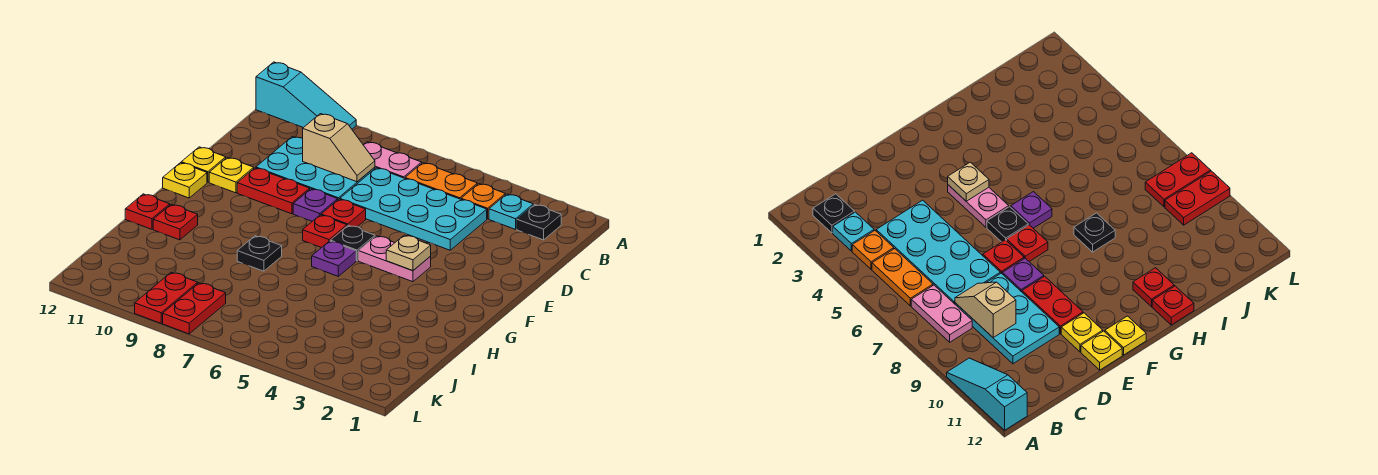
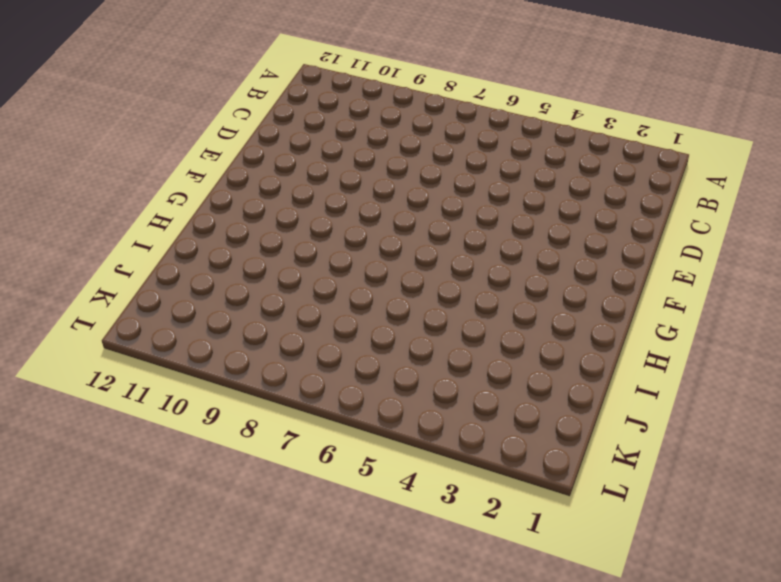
none -> cyan 1x3 slope [256,62,356,129]
none -> black 1x1 plate [517,205,561,240]
none -> cyan 1x1 plate [489,194,533,229]

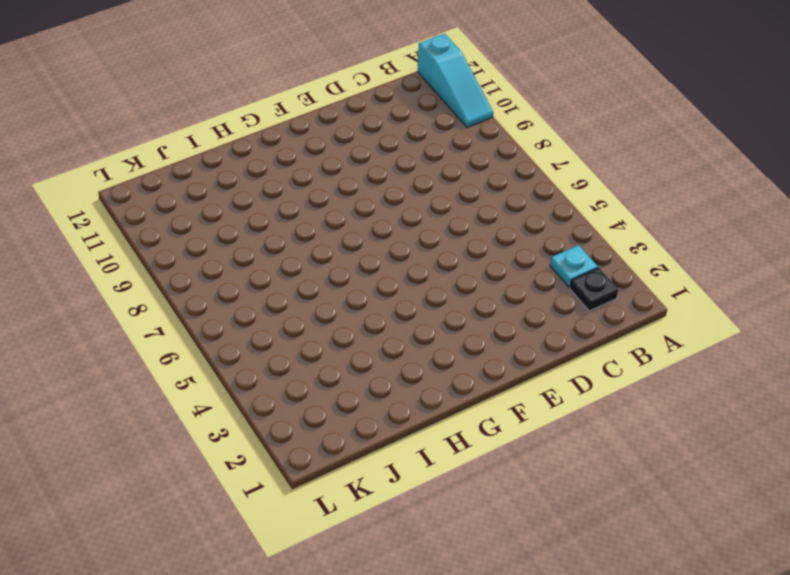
none -> orange 1x1 plate [461,184,505,219]
none -> orange 1x2 plate [405,163,477,199]
none -> pink 1x2 plate [364,142,422,178]

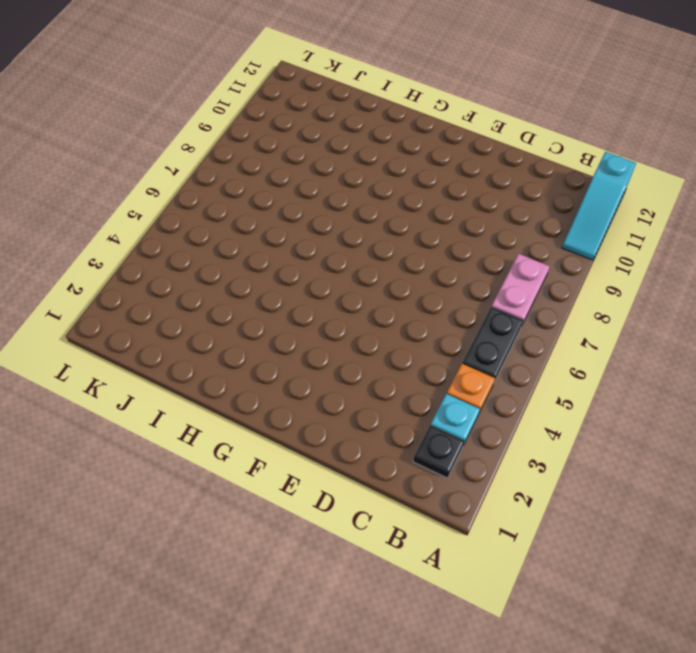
black 1x2 plate [462,307,523,382] -> orange 1x2 plate [405,163,477,199]
none -> cyan 2x4 plate [340,168,487,250]
none -> cyan 2x3 plate [256,137,375,199]
none -> red 1x1 plate [321,199,366,227]

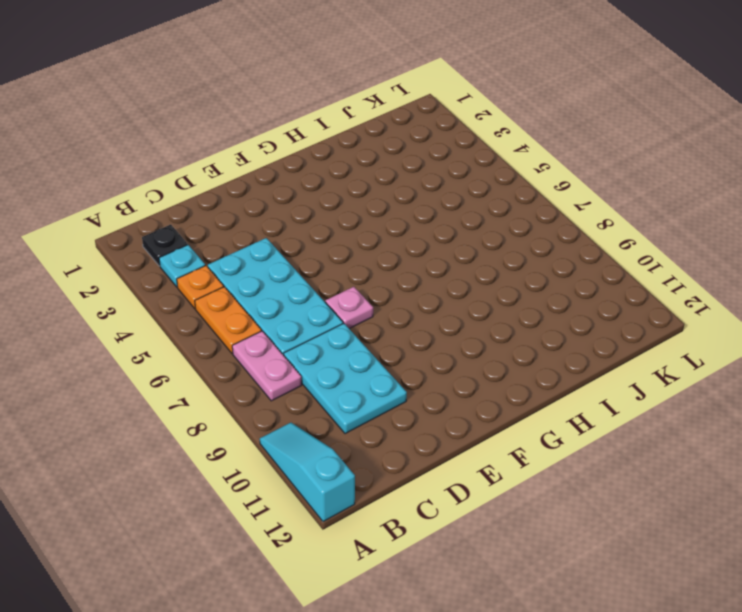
pink 1x1 plate [325,287,373,329] -> red 1x1 plate [321,199,366,227]
none -> purple 1x1 plate [293,189,338,221]
none -> red 1x2 plate [237,168,310,214]
none -> yellow 1x1 plate [209,157,254,193]

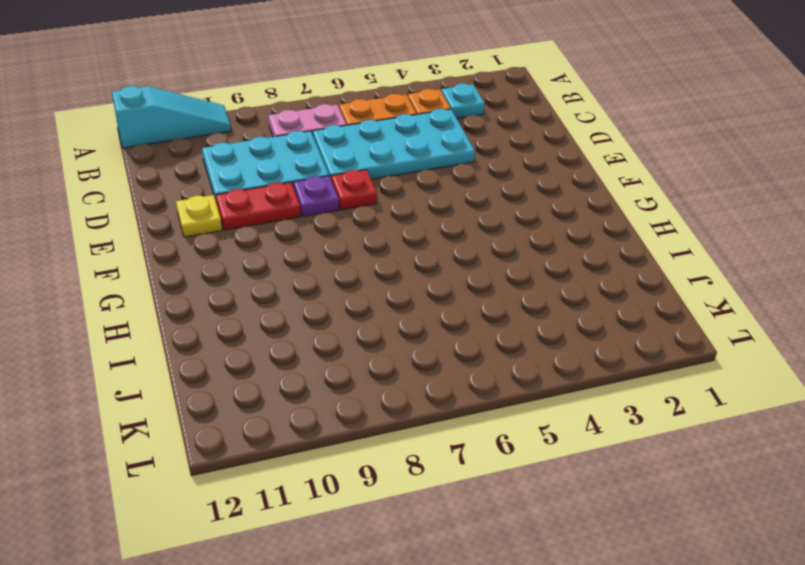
none -> black 1x1 plate [517,205,561,240]
none -> yellow 1x1 plate [181,147,226,182]
none -> pink 1x2 plate [358,236,431,282]

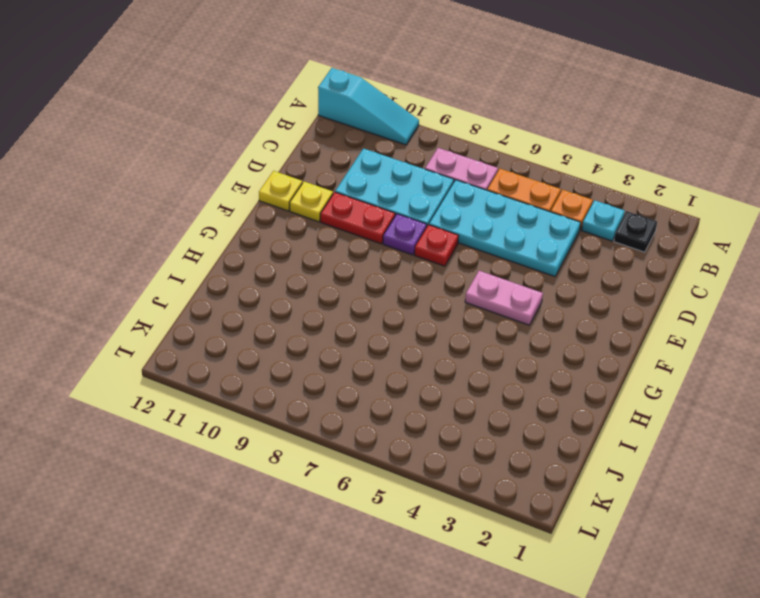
none -> black 1x1 plate [330,225,375,261]
none -> red 1x1 plate [303,215,347,248]
none -> yellow 1x1 plate [163,163,207,198]

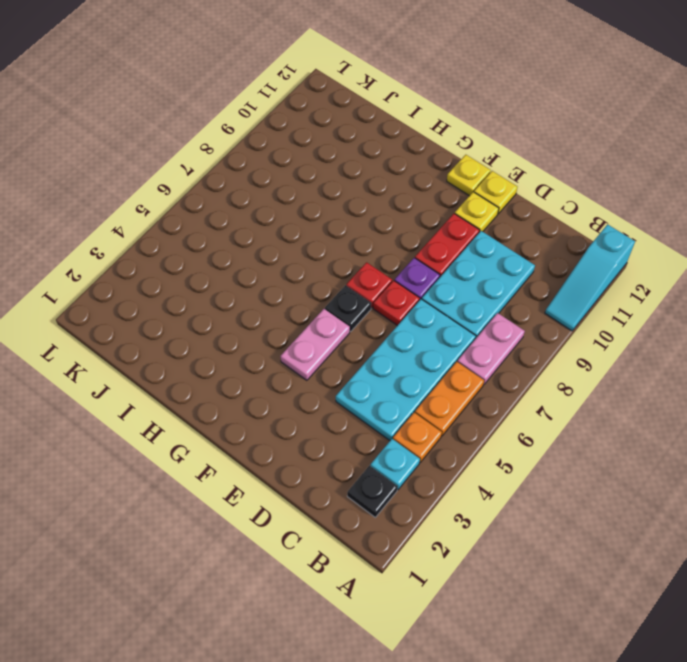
none -> purple 1x1 plate [312,241,356,276]
none -> black 1x1 plate [237,236,282,271]
none -> red 1x1 plate [153,204,198,240]

